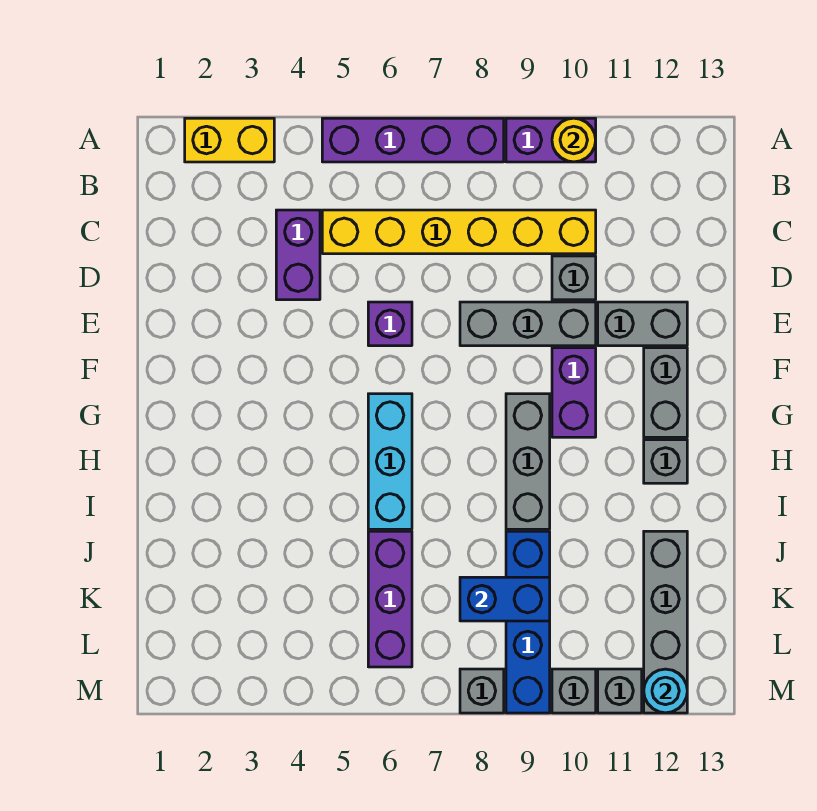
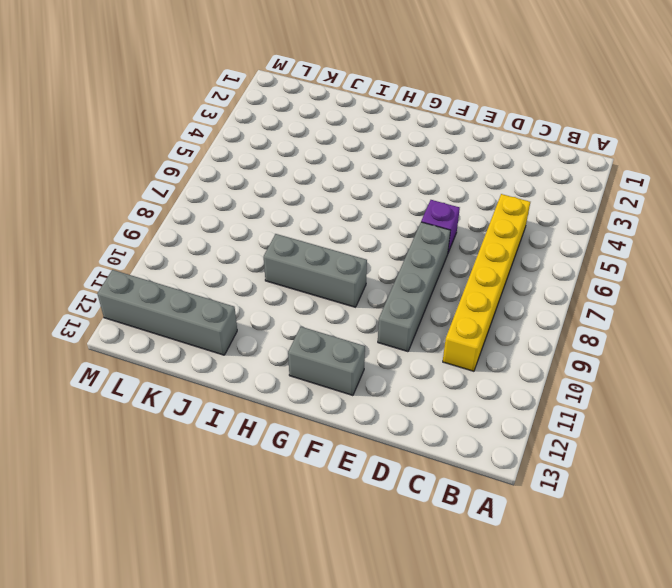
grey 1x4 brick [378,222,451,352] -> grey 1x3 brick [460,302,596,346]
none -> yellow 1x2 brick [185,118,274,162]
none -> purple 1x4 brick [322,118,504,162]
none -> purple 1x2 brick [506,118,596,162]

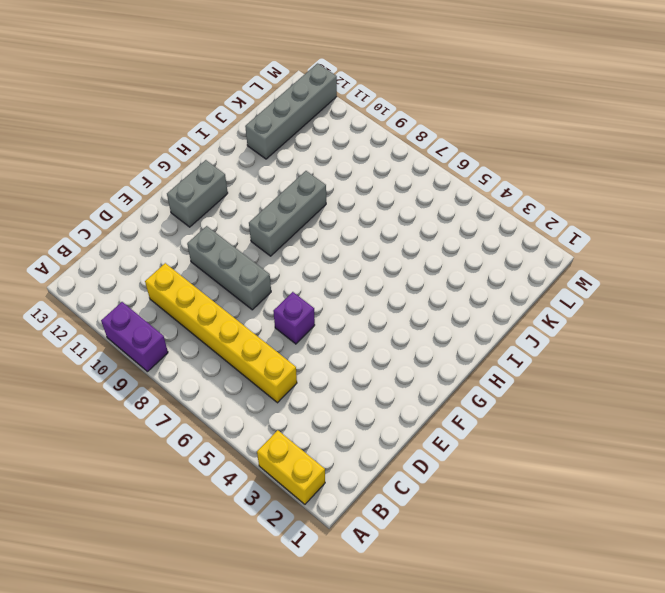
none -> purple 1x4 brick [322,118,504,162]
none -> purple 1x2 brick [276,210,320,300]
none -> grey 1x1 brick [552,256,596,300]

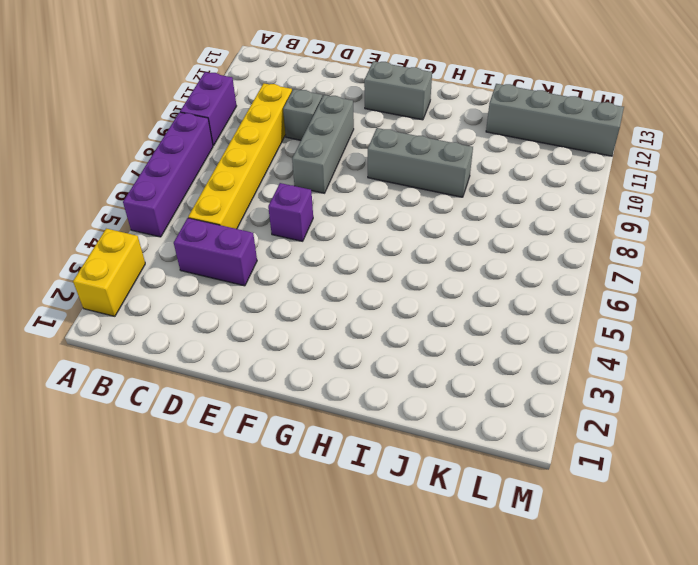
none -> grey 1x2 brick [598,302,687,346]
none -> purple 1x2 brick [552,348,596,437]
none -> cyan 1x3 brick [368,394,412,529]

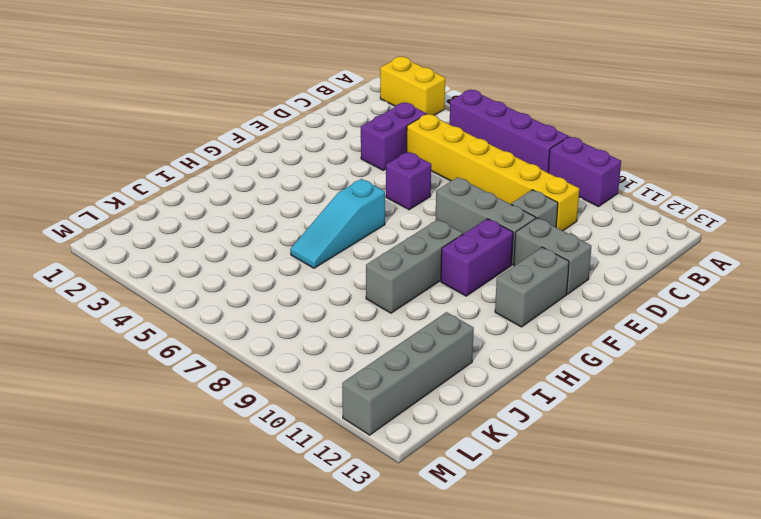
cyan 1x3 slope [290,179,385,268] -> cyan 1x3 brick [368,394,412,529]
none -> grey 1x1 brick [644,440,687,483]
none -> purple 1x3 brick [368,531,412,667]
none -> blue 1x4 brick [506,531,550,713]

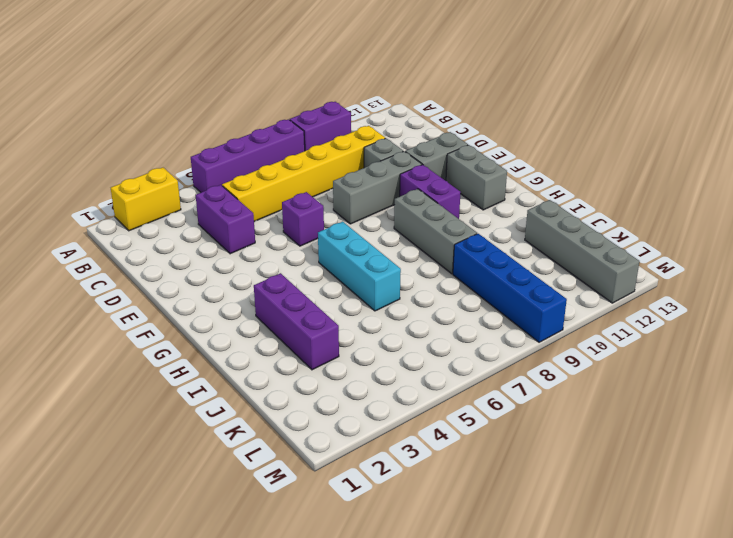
purple 1x3 brick [254,273,339,370] -> purple 1x3 brick moved to [368,531,412,667]
none -> grey 1x1 brick [644,440,687,483]
none -> grey 1x1 brick [460,669,504,713]
none -> grey 1x1 brick [552,669,596,713]

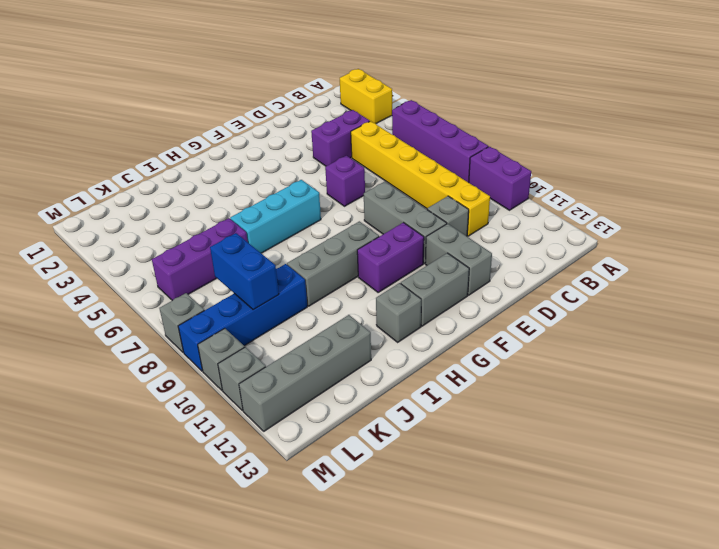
none -> yellow 1x1 round brick [552,118,596,162]
none -> cyan 1x1 round brick [644,669,687,713]

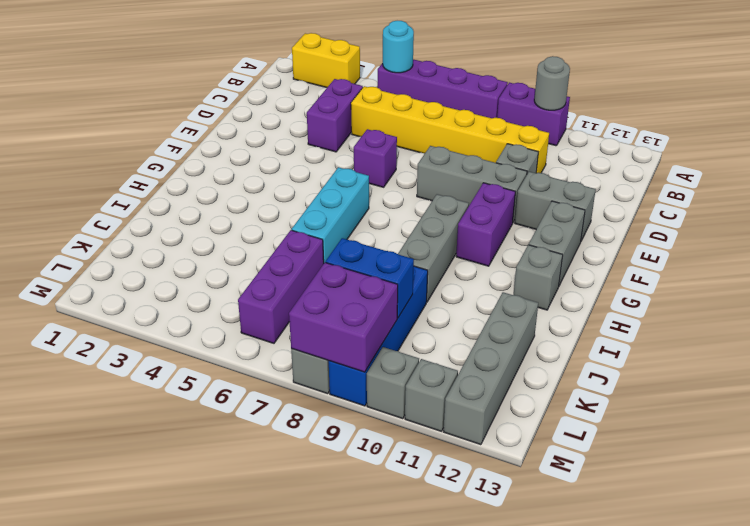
cyan 1x1 round brick [383,21,414,73] -> cyan 1x1 round brick moved to [644,669,687,713]
grey 1x1 round brick [534,56,570,110] -> yellow 1x1 round brick [552,118,596,162]
purple 2x2 brick [289,263,398,372] -> none

